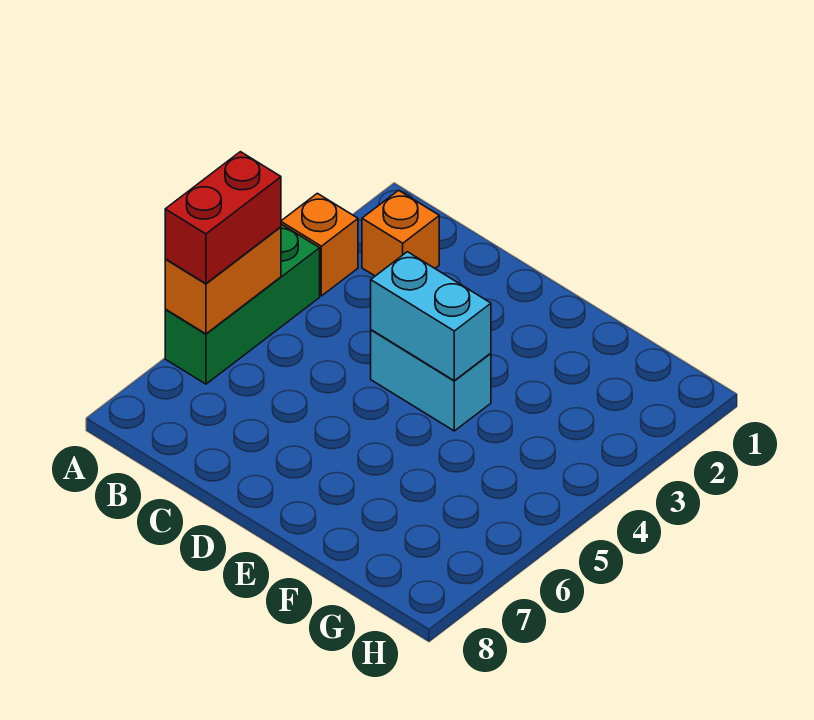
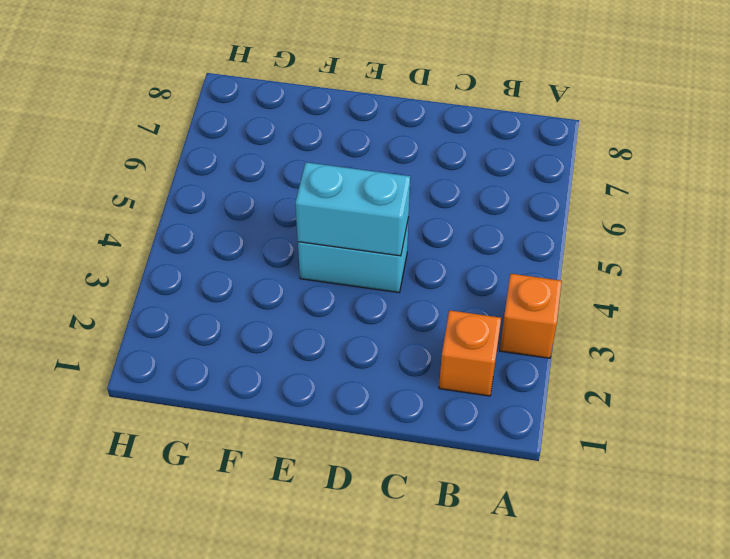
none -> green 1x3 brick [165,224,320,384]
none -> orange 1x2 brick [165,227,281,334]

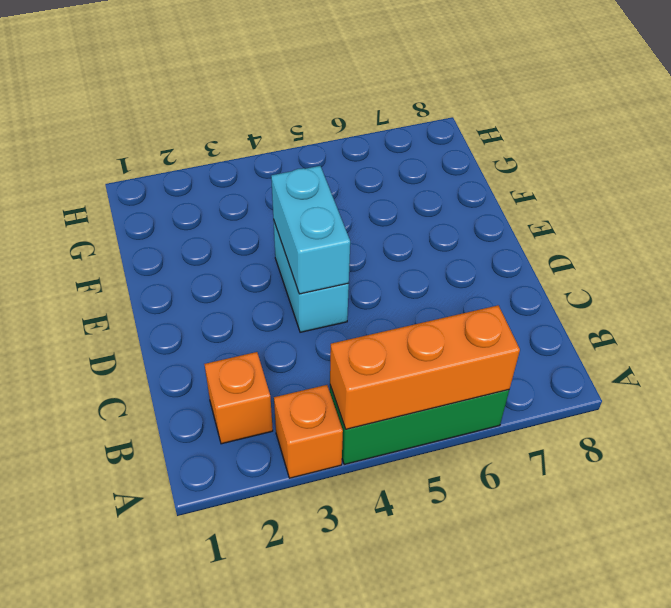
orange 1x3 brick [330,305,520,429] -> orange 1x2 brick [165,227,281,334]
none -> red 1x2 brick [165,152,281,284]

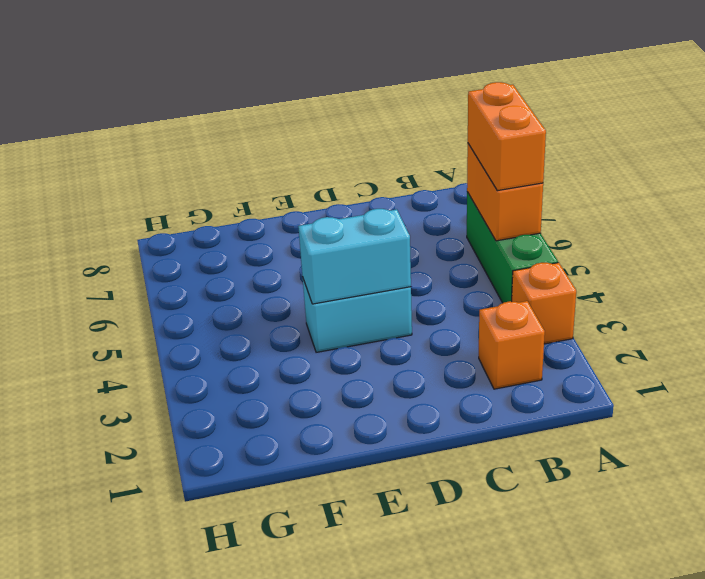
orange 1x2 brick [468,82,546,191] -> red 1x2 brick [165,152,281,284]

